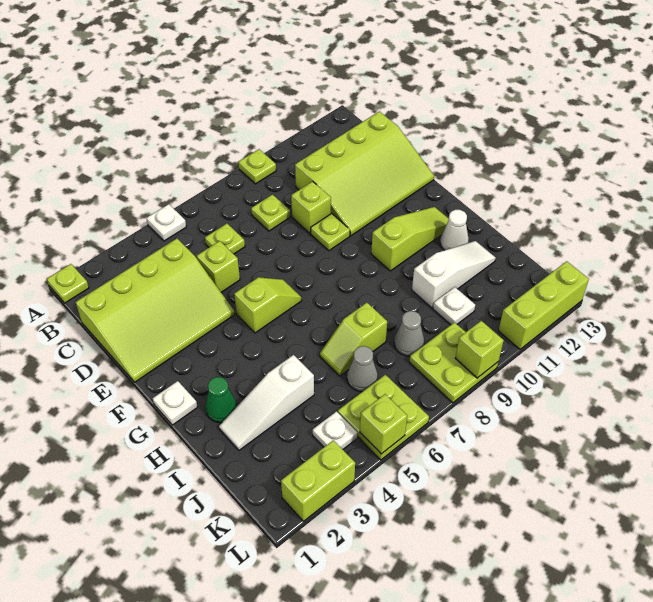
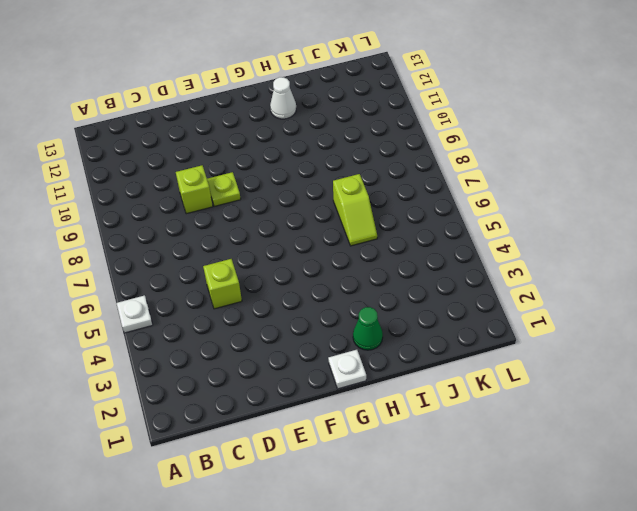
none -> lime 1x1 plate [47,264,89,303]
none -> lime 1x1 plate [238,149,276,184]
none -> lime 3x4 slope [75,239,235,382]

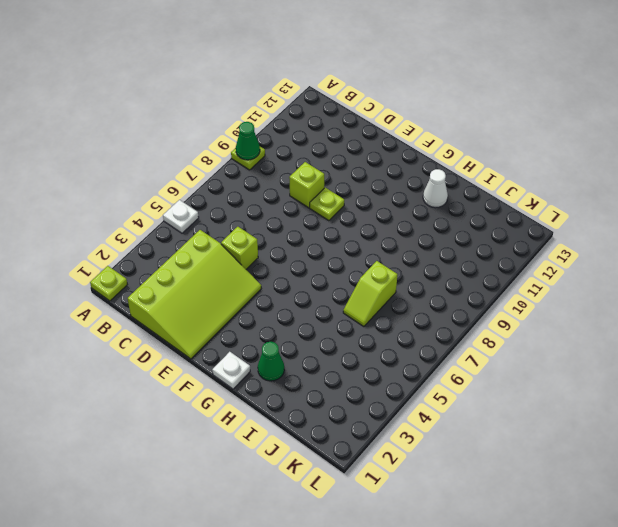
green 1x1 cone [236,122,260,160] -> none
none -> lime 1x1 plate [205,224,245,254]
none -> lime 1x1 plate [251,195,290,231]
none -> lime 3x4 slope [295,111,434,236]

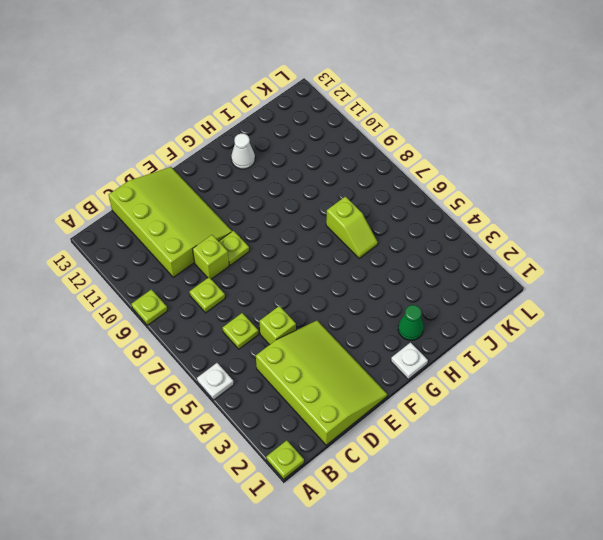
none -> lime 1x2 slope [234,277,301,333]
none -> lime 1x3 slope [371,207,449,271]
none -> white 1x3 slope [219,355,314,450]

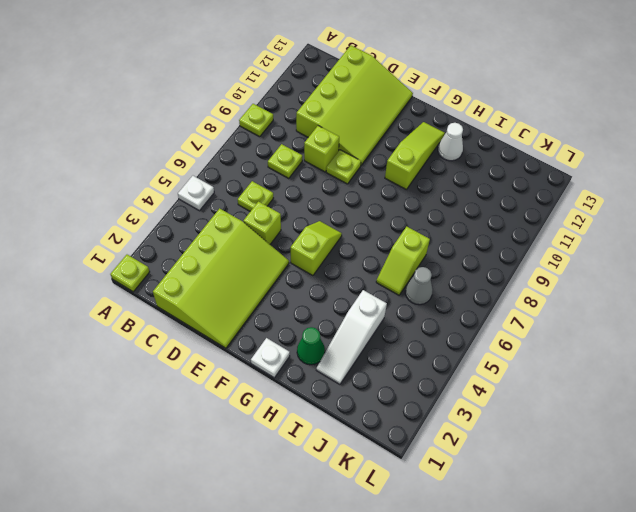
none -> white 1x3 slope [412,241,496,308]
none -> grey 1x1 cone [394,311,424,356]
none -> white 1x1 plate [433,287,475,325]

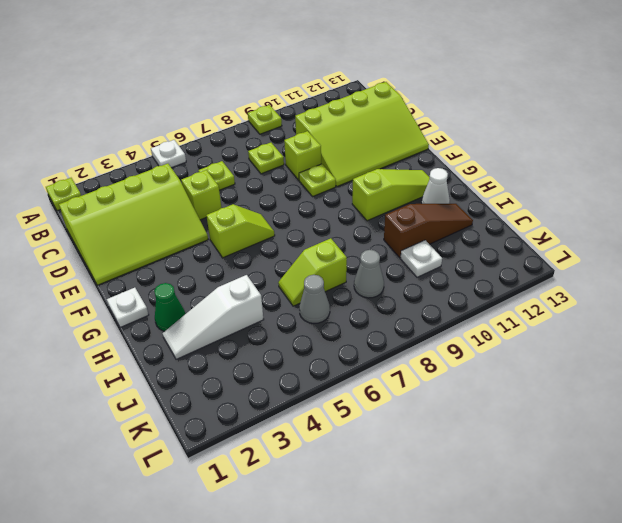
brown 1x3 slope [384,204,473,258] -> white 1x3 slope [412,241,496,308]
none -> white 1x1 plate [313,412,357,449]
none -> lime 2x2 plate [338,375,429,460]
none -> lime 2x2 plate [409,322,499,403]

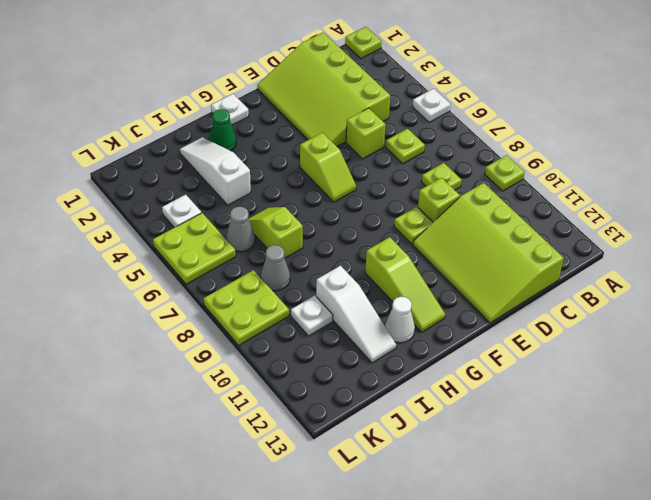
none -> lime 1x2 brick [281,440,355,521]
none -> lime 1x3 brick [499,261,589,349]
none -> lime 1x1 brick [360,394,407,454]

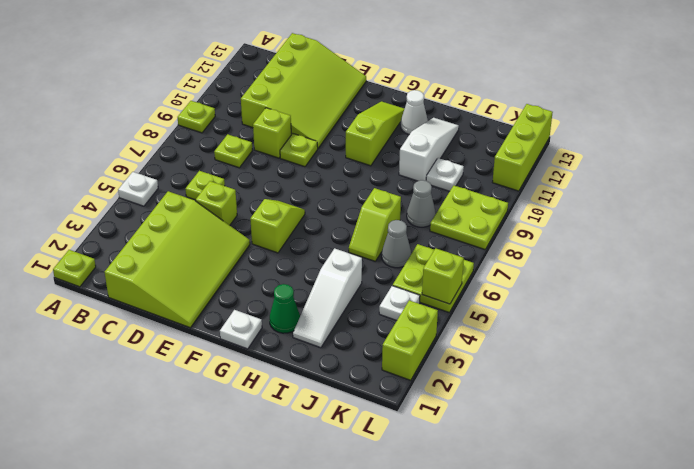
none -> lime 1x1 brick [455,321,504,378]

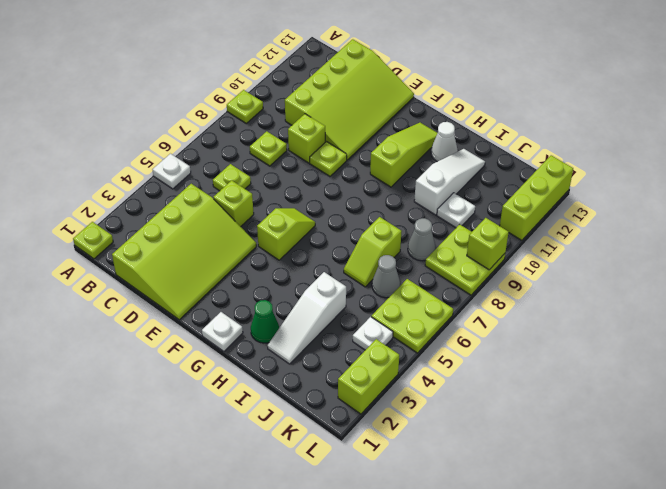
none -> lime 1x1 brick [360,394,407,454]

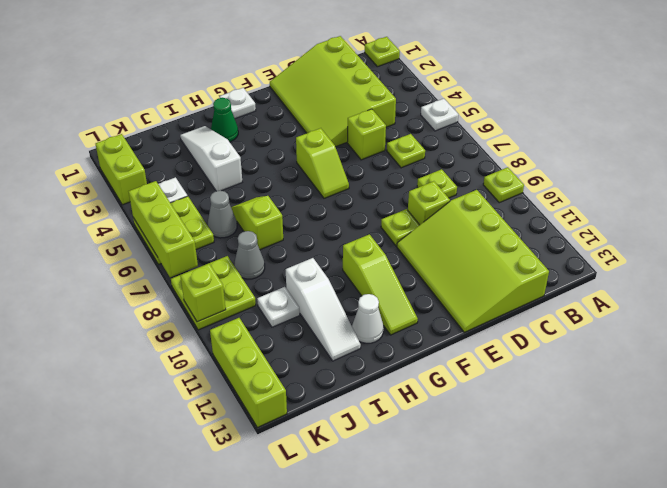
lime 1x3 brick [129,181,198,277] -> lime 1x1 brick [360,394,407,454]

